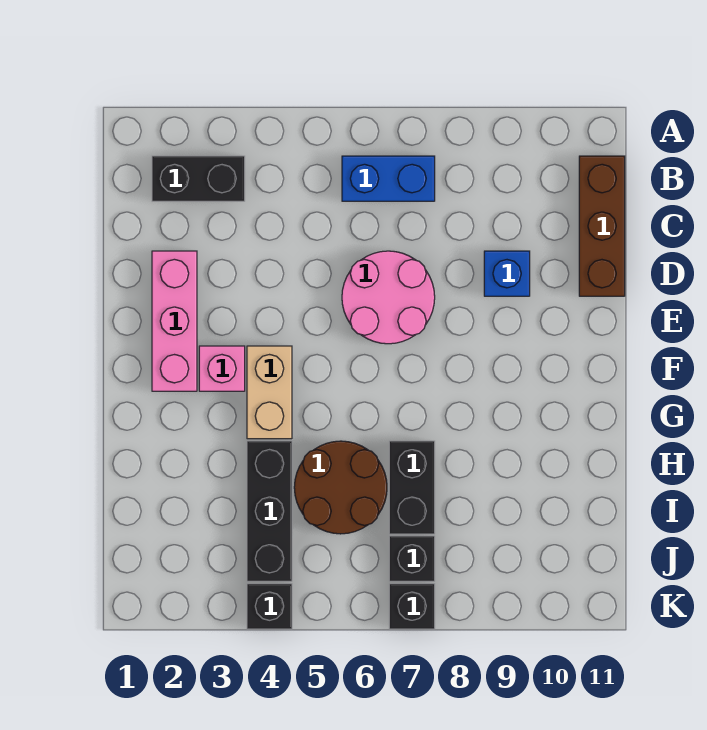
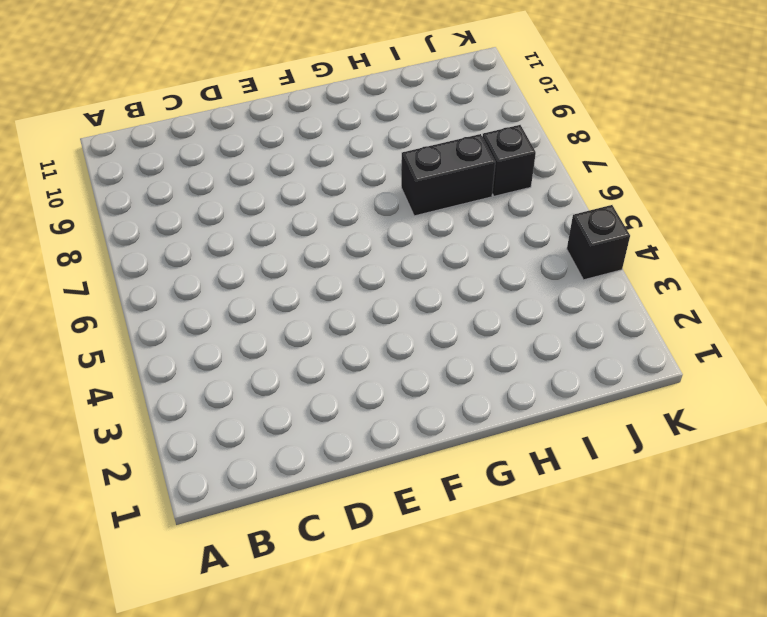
none -> black 1x2 brick [152,156,245,201]
none -> blue 1x2 brick [342,156,435,201]
none -> brown 1x3 brick [579,156,625,296]

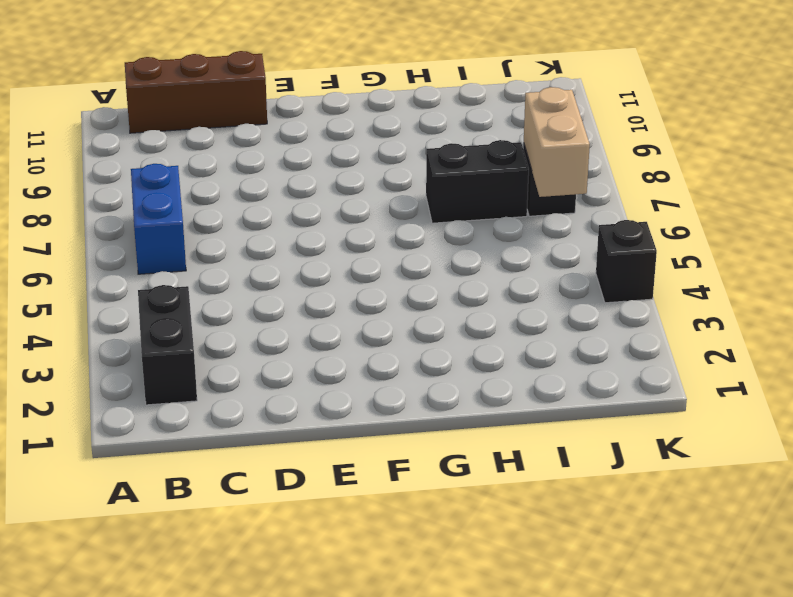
tan 1x2 brick [524,87,590,197] -> tan 1x2 brick turned to [247,346,292,439]
none -> pink 1x3 brick [152,251,197,391]
none -> pink 2x2 round brick [342,251,435,344]
none -> blue 1x1 brick [484,251,530,296]

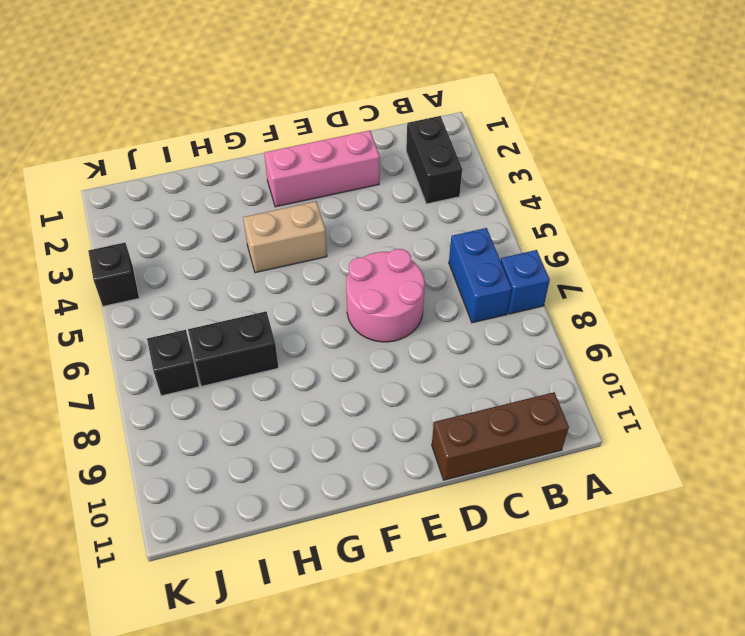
blue 1x1 brick [501,250,550,314] -> blue 1x1 brick moved to [484,251,530,296]
none -> pink 1x1 brick [199,346,245,391]
none -> black 1x3 brick [247,441,292,581]
none -> brown 2x2 round brick [294,441,387,534]

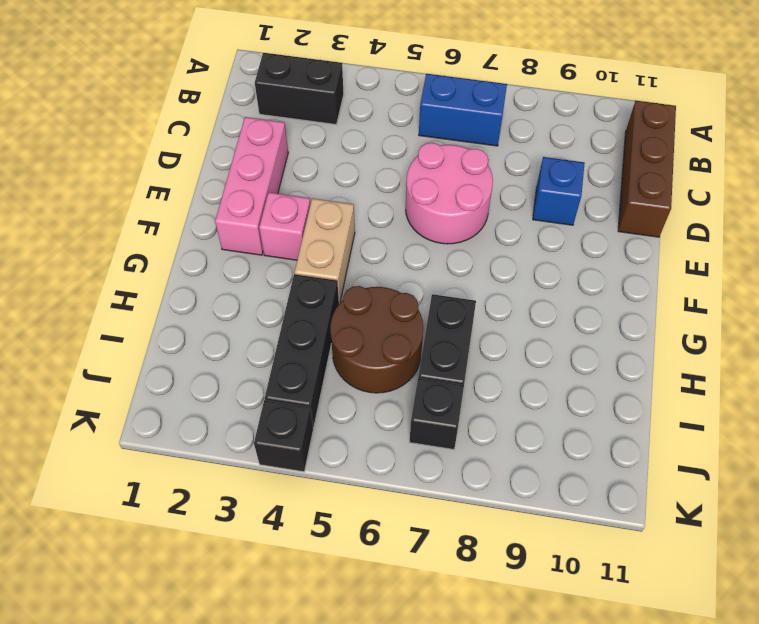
none -> black 1x1 brick [389,584,435,629]

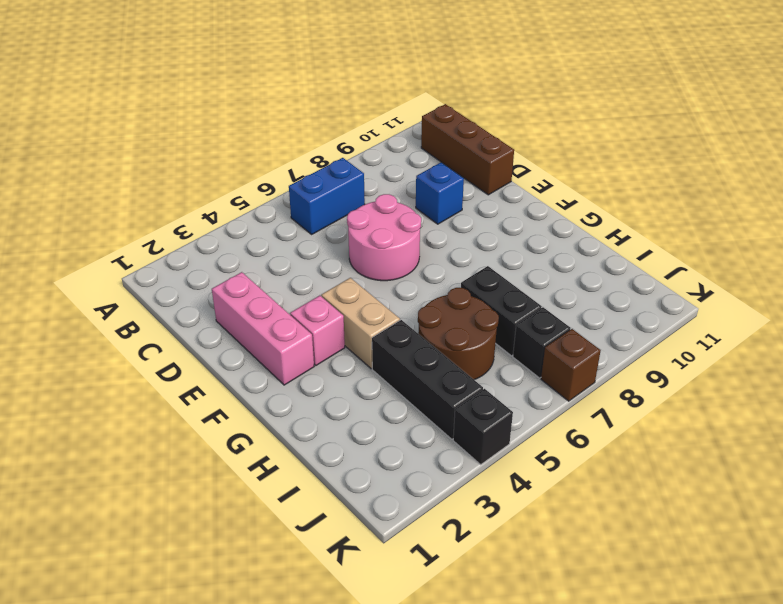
brown 1x1 brick [541,329,601,401] -> black 1x1 brick [389,584,435,629]
none -> black 1x2 brick [152,156,245,201]

